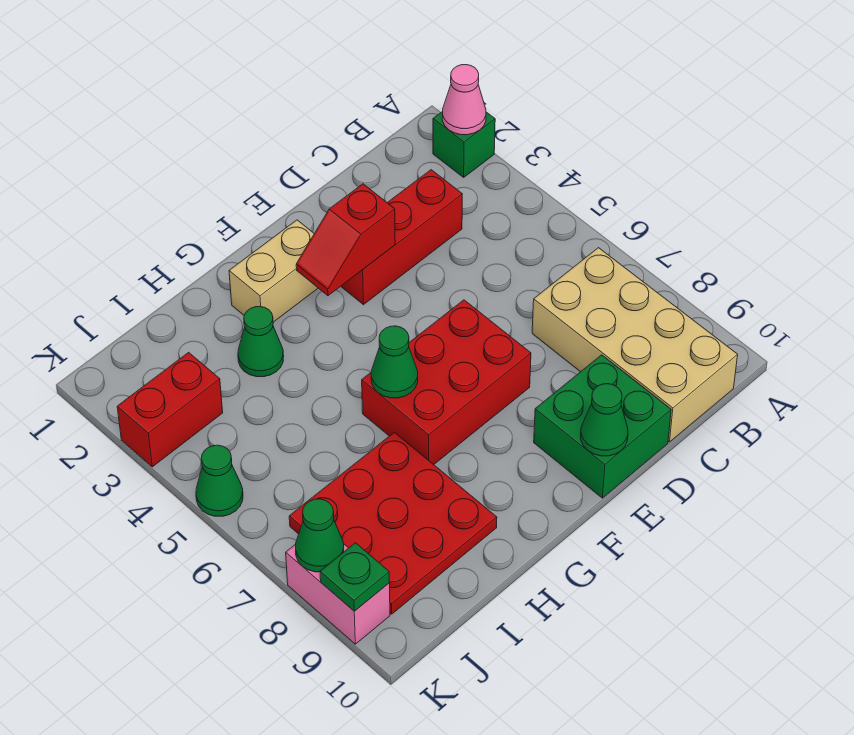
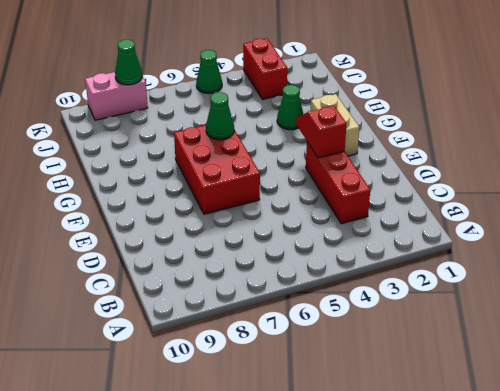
none -> green 1x1 brick [433,111,495,177]
none -> tan 2x4 brick [532,248,738,442]
none -> green 2x2 brick [534,355,671,498]

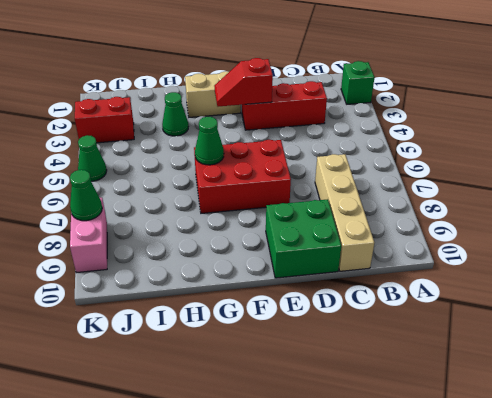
tan 1x4 brick [315,154,374,271] -> tan 2x4 brick [532,248,738,442]
none -> red 3x3 plate [289,432,497,614]
none -> pink 1x1 cone [442,65,486,135]
none -> green 1x1 cone [581,384,628,456]

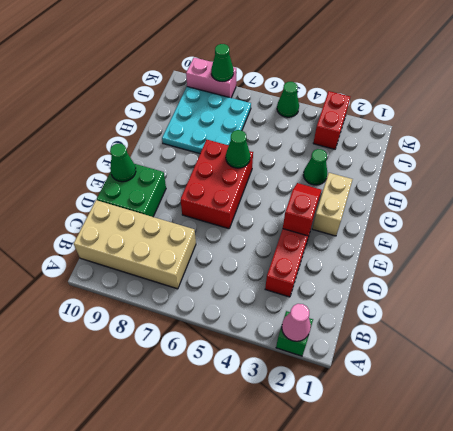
cyan 3x3 plate [162,87,251,154] -> red 3x3 plate [289,432,497,614]
none -> green 1x1 plate [320,543,390,611]

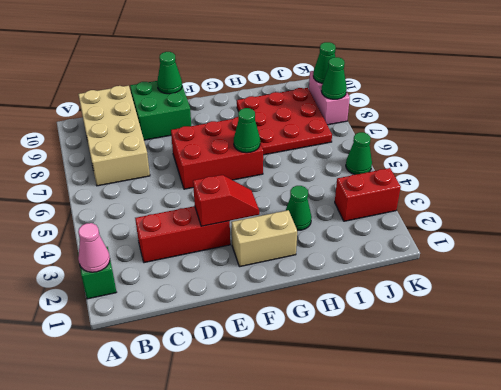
green 1x1 cone [313,42,336,83] -> green 1x1 plate [320,543,390,611]

